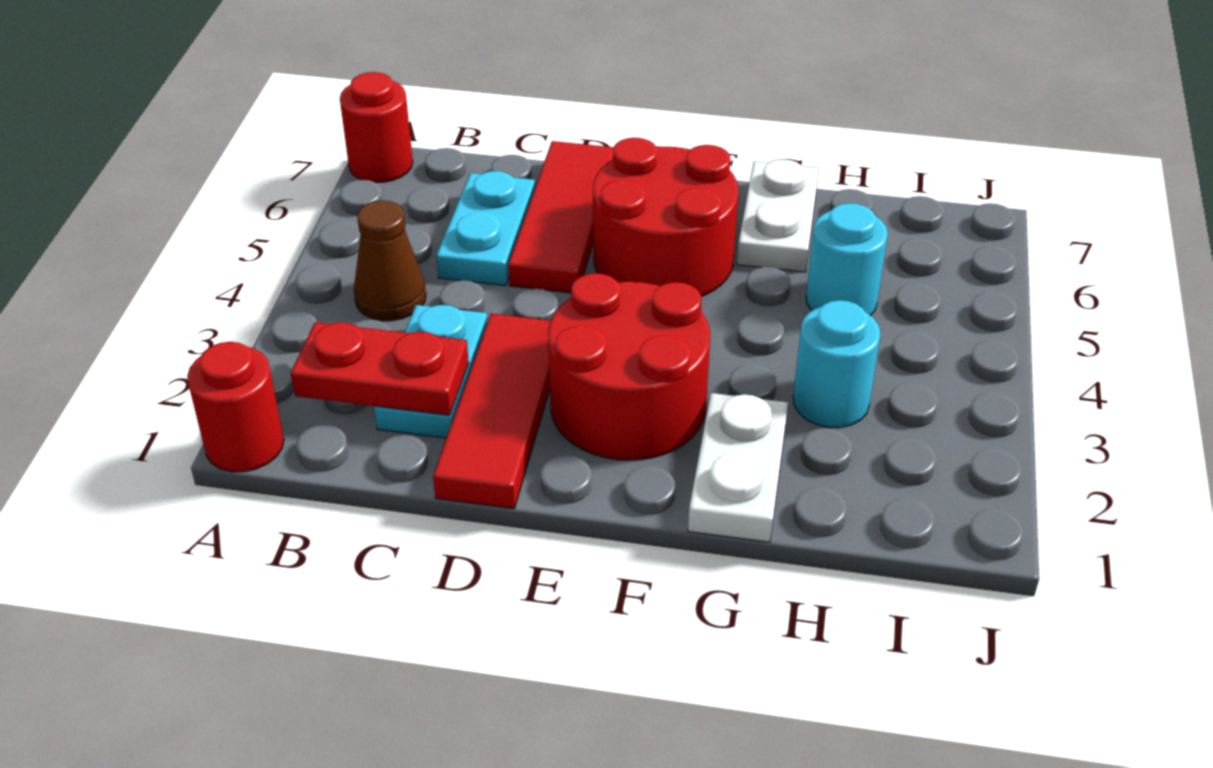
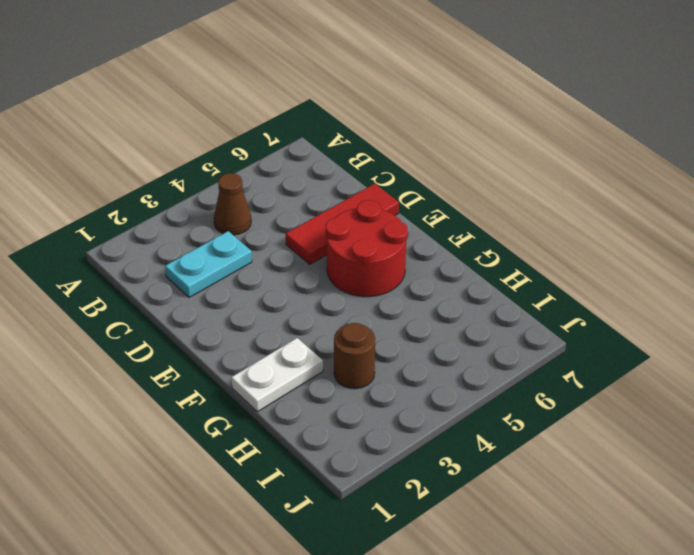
brown 1x1 round brick [334,323,375,389] -> cyan 1x1 round brick [793,300,880,428]
none -> red 1x1 round brick [187,342,284,472]
none -> red 1x1 round brick [340,72,413,182]
none -> cyan 1x2 plate [436,171,535,286]

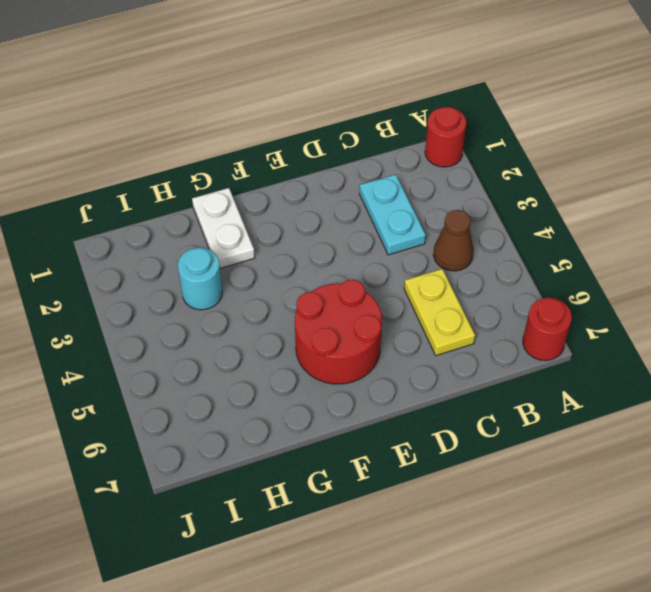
yellow 1x2 plate [404,269,475,356] -> cyan 1x2 plate [436,171,535,286]
none -> red 1x3 tile [433,314,551,509]
none -> red 1x3 tile [508,141,613,293]
none -> red 2x2 round brick [548,273,710,460]

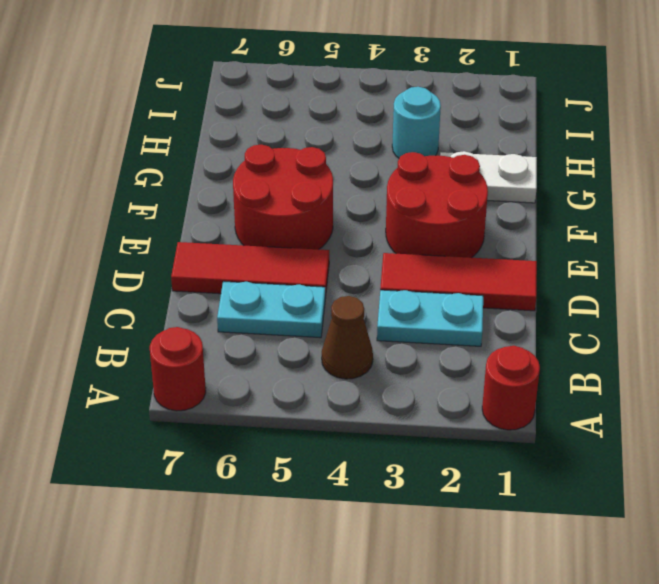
none -> white 1x2 plate [737,159,819,272]
none -> cyan 1x1 round brick [806,203,888,316]
none -> red 1x2 plate [291,322,469,415]

